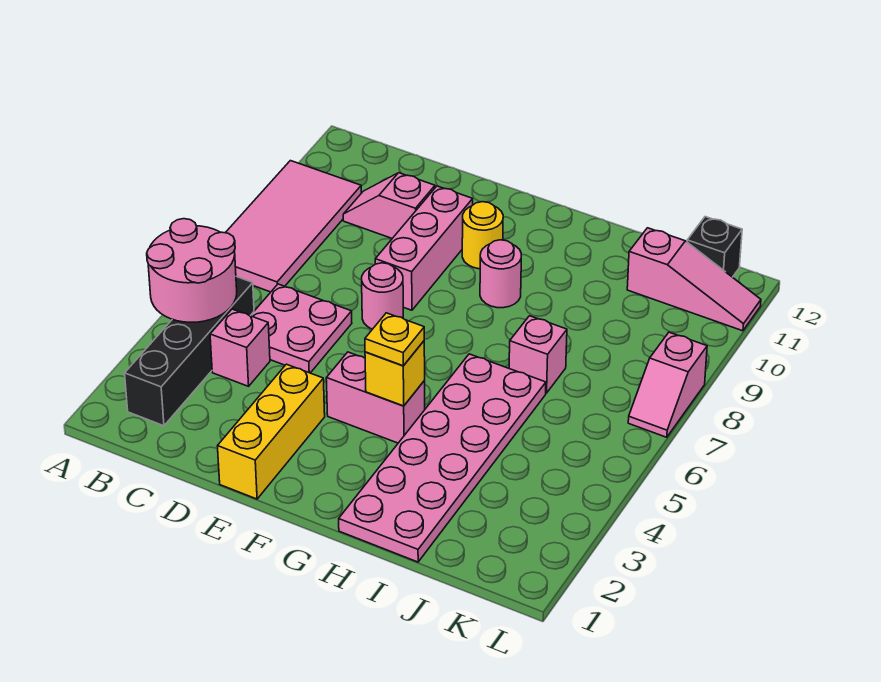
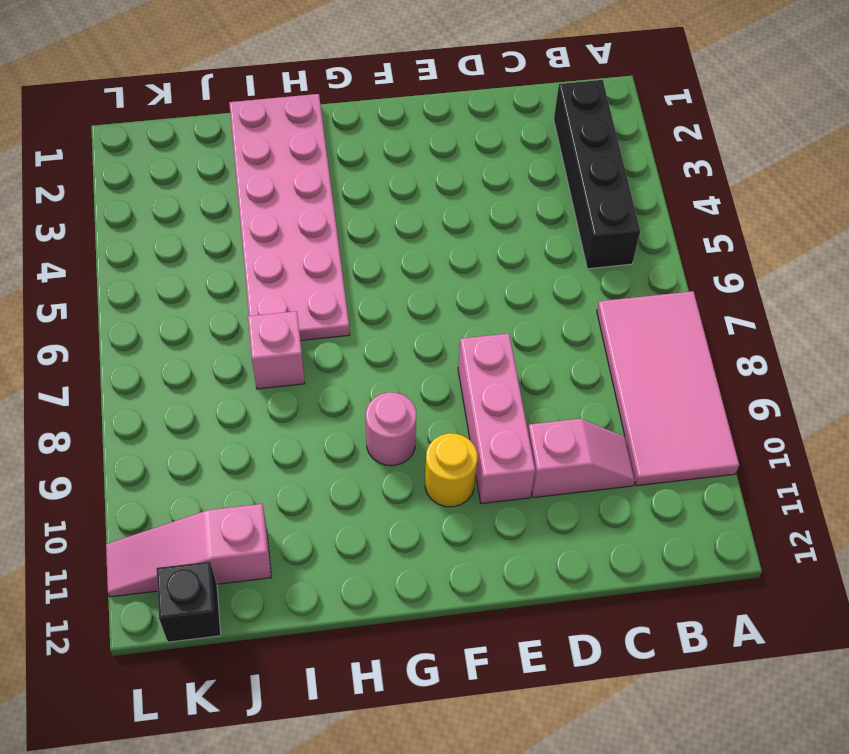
none -> pink 1x1 brick [210,309,270,386]
none -> pink 2x2 plate [251,284,352,373]
none -> yellow 1x3 brick [218,364,325,499]

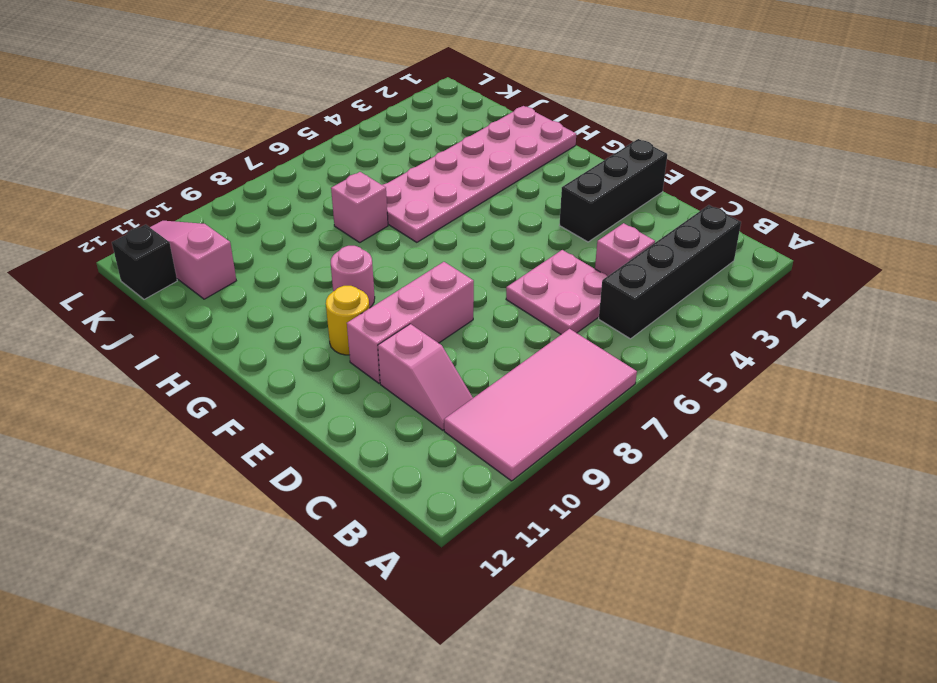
black 1x3 brick [560,139,667,242] -> yellow 1x3 brick [218,364,325,499]
none -> pink 1x1 round brick [362,263,403,329]
none -> pink 1x2 brick [326,352,425,443]
none -> pink 1x2 slope [628,332,707,437]

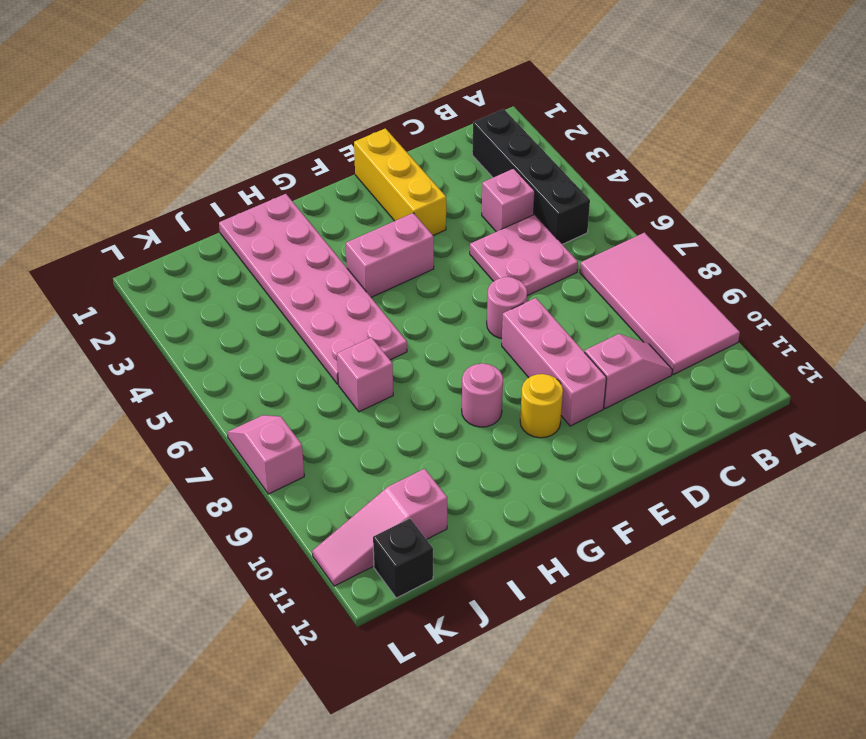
none -> pink 2x2 round brick [147,219,237,322]
none -> yellow 1x1 brick [365,341,425,406]
none -> yellow 1x1 plate [365,313,424,366]

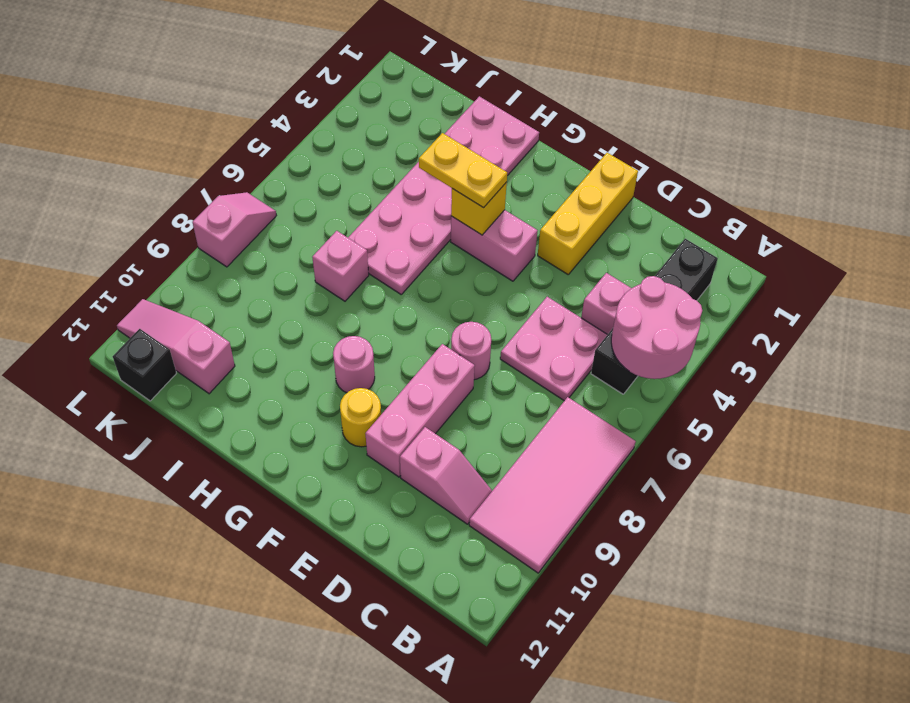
yellow 1x2 plate [419,133,507,208] -> yellow 1x1 plate [365,313,424,366]

